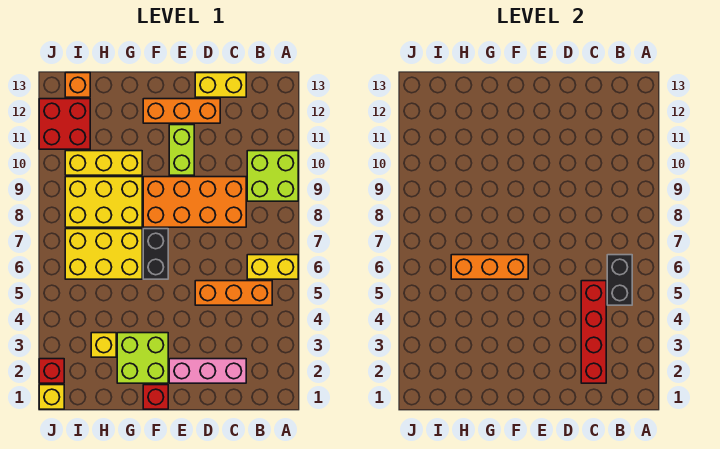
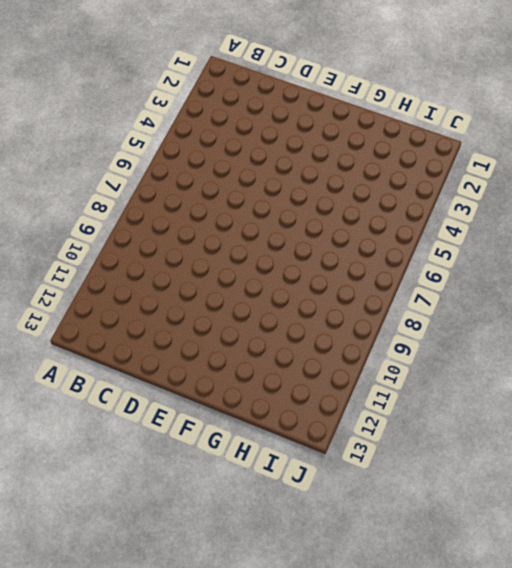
none -> yellow 1x2 brick [247,255,298,279]
none -> lime 2x2 brick [247,151,298,201]
none -> orange 1x3 brick [195,281,272,305]

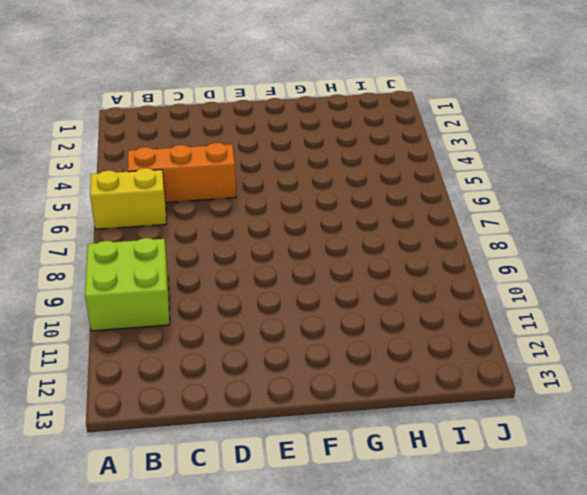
none -> pink 1x3 brick [169,359,246,383]
none -> orange 2x4 brick [143,177,246,227]
none -> yellow 1x2 brick [195,73,246,97]

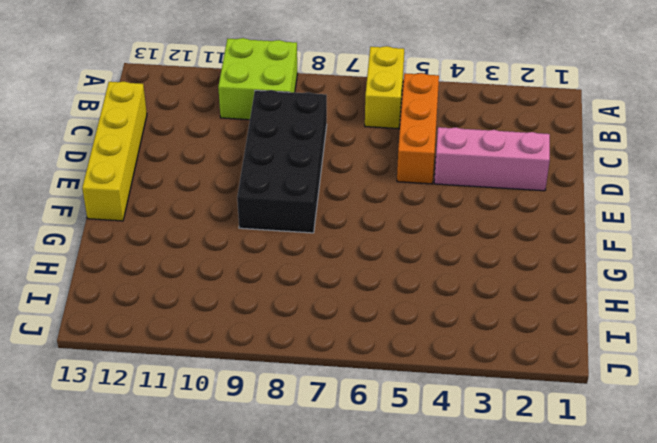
black 2x4 brick [237,90,327,233] -> orange 2x4 brick [143,177,246,227]
yellow 1x4 brick [82,82,147,221] -> yellow 1x2 brick [195,73,246,97]
pink 1x3 brick [434,127,550,191] -> pink 1x3 brick turned to [169,359,246,383]
none -> orange 1x3 brick [143,99,220,123]
none -> lime 1x2 brick [169,125,194,175]
none -> red 1x1 brick [143,385,168,409]

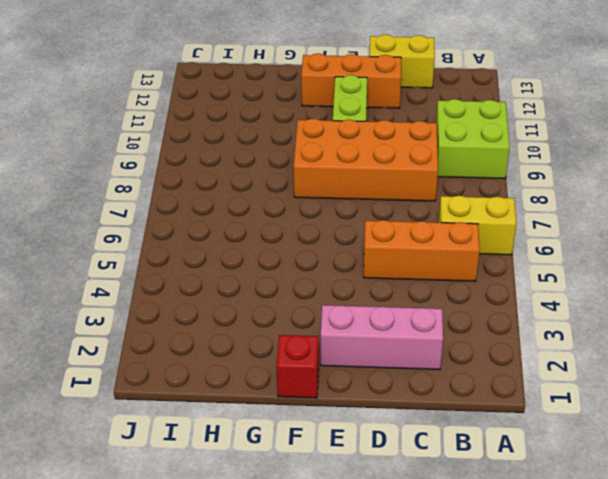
none -> lime 2x2 brick [117,333,168,383]
none -> black 1x2 brick [143,229,168,279]
none -> yellow 2x3 brick [65,229,142,279]

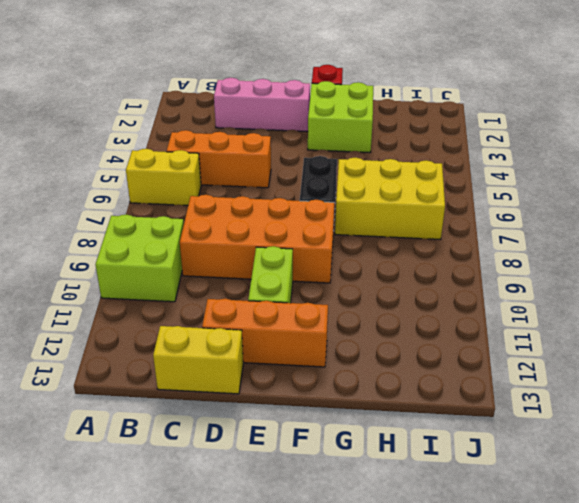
none -> yellow 2x3 brick [65,177,142,227]
none -> yellow 1x3 brick [65,151,142,175]
none -> yellow 1x1 brick [91,333,116,357]

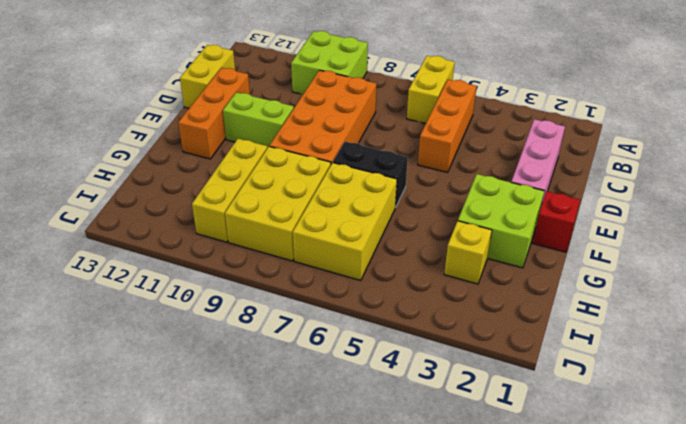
none -> red 2x2 brick [39,99,90,149]
none -> orange 1x1 brick [65,73,90,97]
none -> yellow 1x1 brick [39,385,64,409]

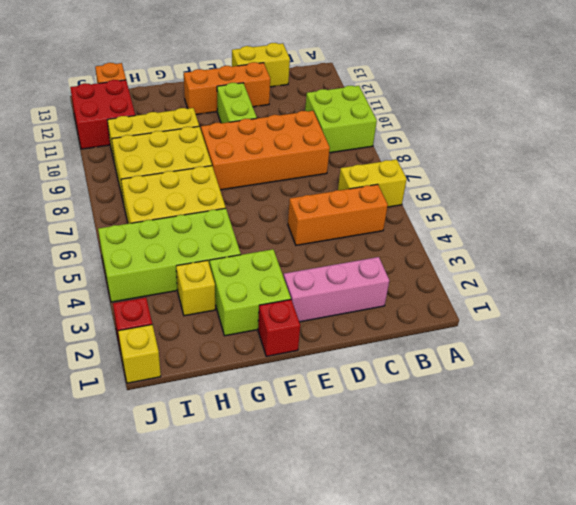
lime 2x4 brick [98,208,241,302] -> none
none -> black 1x2 brick [143,229,168,279]
none -> black 1x2 brick [607,255,632,305]
none -> red 1x4 brick [581,281,606,383]

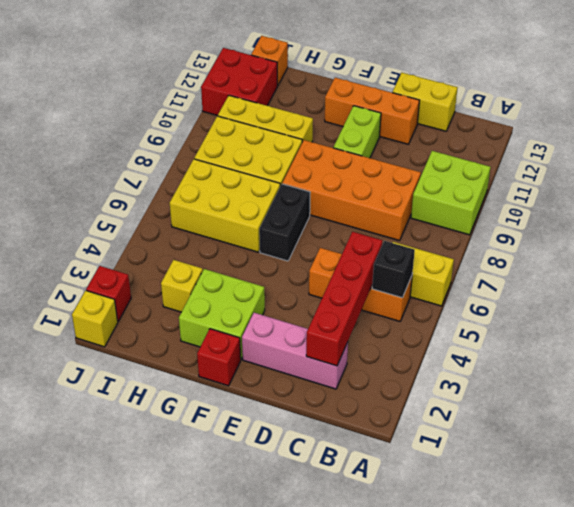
black 1x1 brick [372,241,415,298] -> black 1x2 brick [607,255,632,305]
none -> orange 1x3 brick [451,255,528,279]

